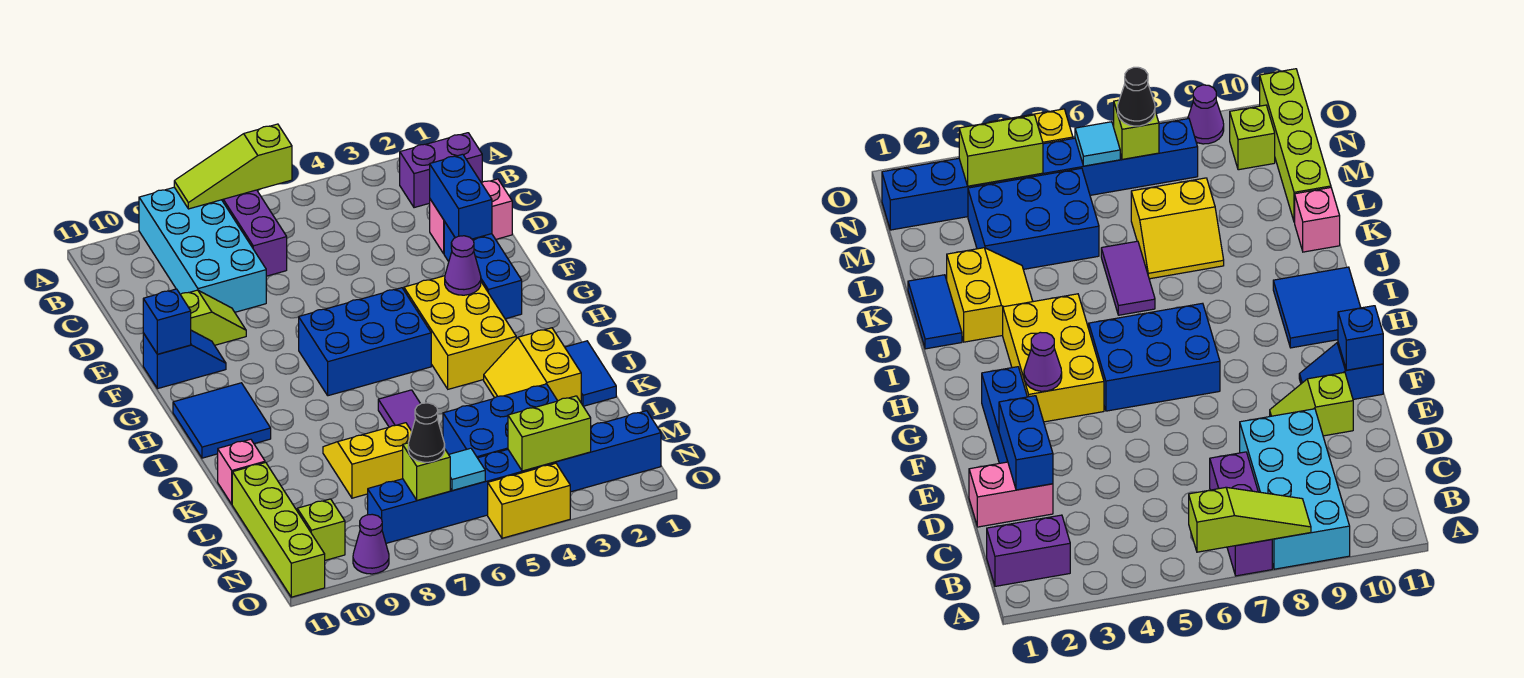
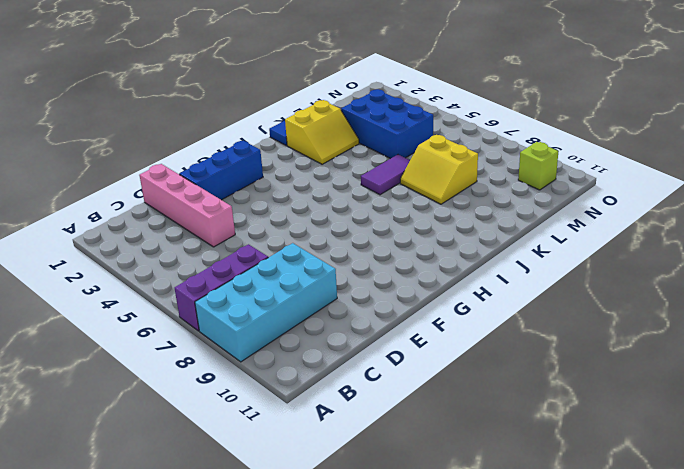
pink 1x4 brick [139,164,235,247] -> pink 1x2 brick [430,179,512,254]
none -> purple 1x2 brick [400,133,482,208]
none -> lime 1x2 slope [180,290,246,345]
none -> blue 1x2 slope [143,330,226,389]

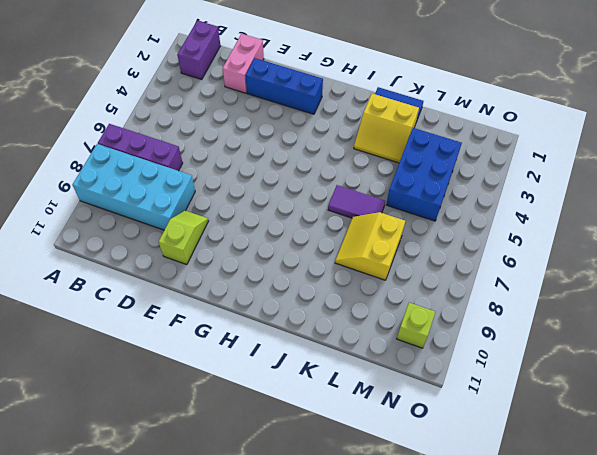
none -> blue 1x2 slope [143,330,226,389]
none -> yellow 2x3 brick [404,276,516,389]
none -> blue 2x3 brick [299,288,431,396]

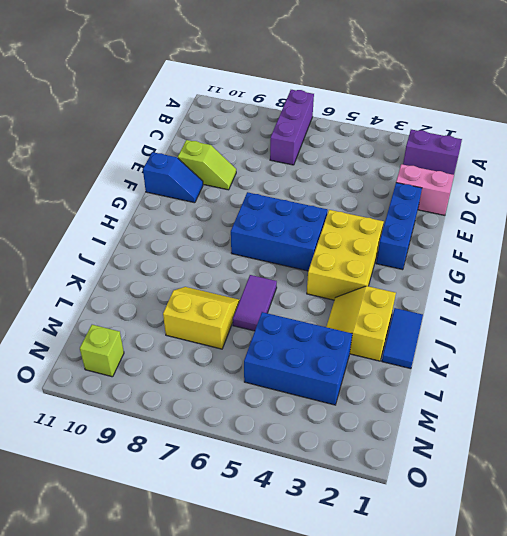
none -> cyan 2x4 brick [139,187,266,312]
none -> blue 2x2 tile [173,383,271,458]
none -> pink 1x1 brick [218,439,265,504]

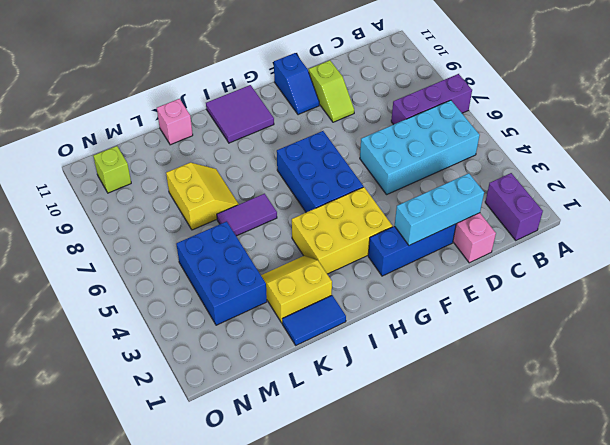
cyan 2x4 brick [360,100,480,194] -> cyan 2x4 brick moved to [139,187,266,312]
cyan 1x3 brick [395,173,484,245] -> blue 1x2 brick [430,154,492,239]
purple 2x2 tile [206,85,274,143] -> blue 2x2 tile [173,383,271,458]
none -> lime 1x4 brick [232,462,325,597]
none -> blue 1x8 brick [368,411,661,543]
none -> yellow 1x2 brick [488,463,570,538]

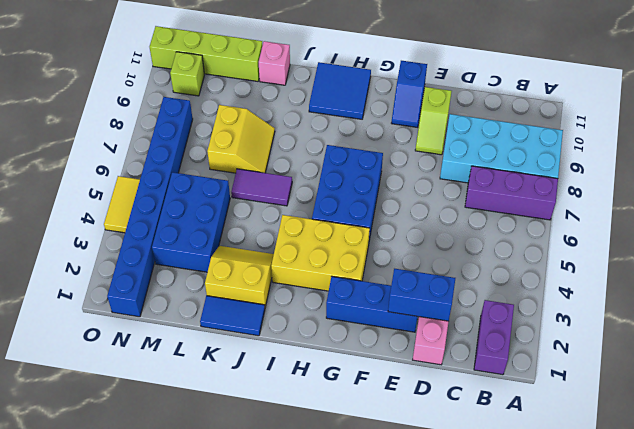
yellow 1x2 tile [104,176,140,233] -> yellow 1x2 brick [488,463,570,538]
none -> purple 1x1 cone [353,514,389,574]
none -> lime 1x3 slope [174,124,292,209]
none -> blue 1x1 brick [143,289,191,354]

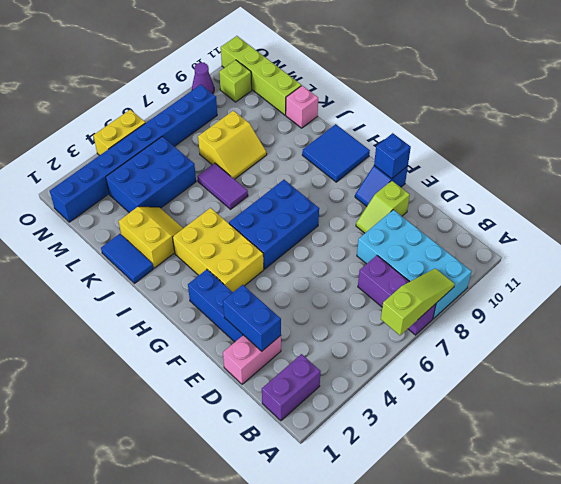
none -> purple 1x1 cone [445,236,481,295]
none -> lime 1x2 brick [508,396,591,471]
none -> cyan 1x1 tile [449,448,485,491]

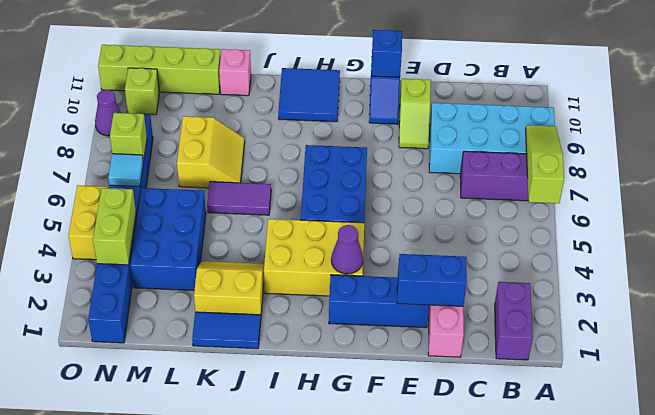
none -> black 1x1 cone [408,403,445,462]

